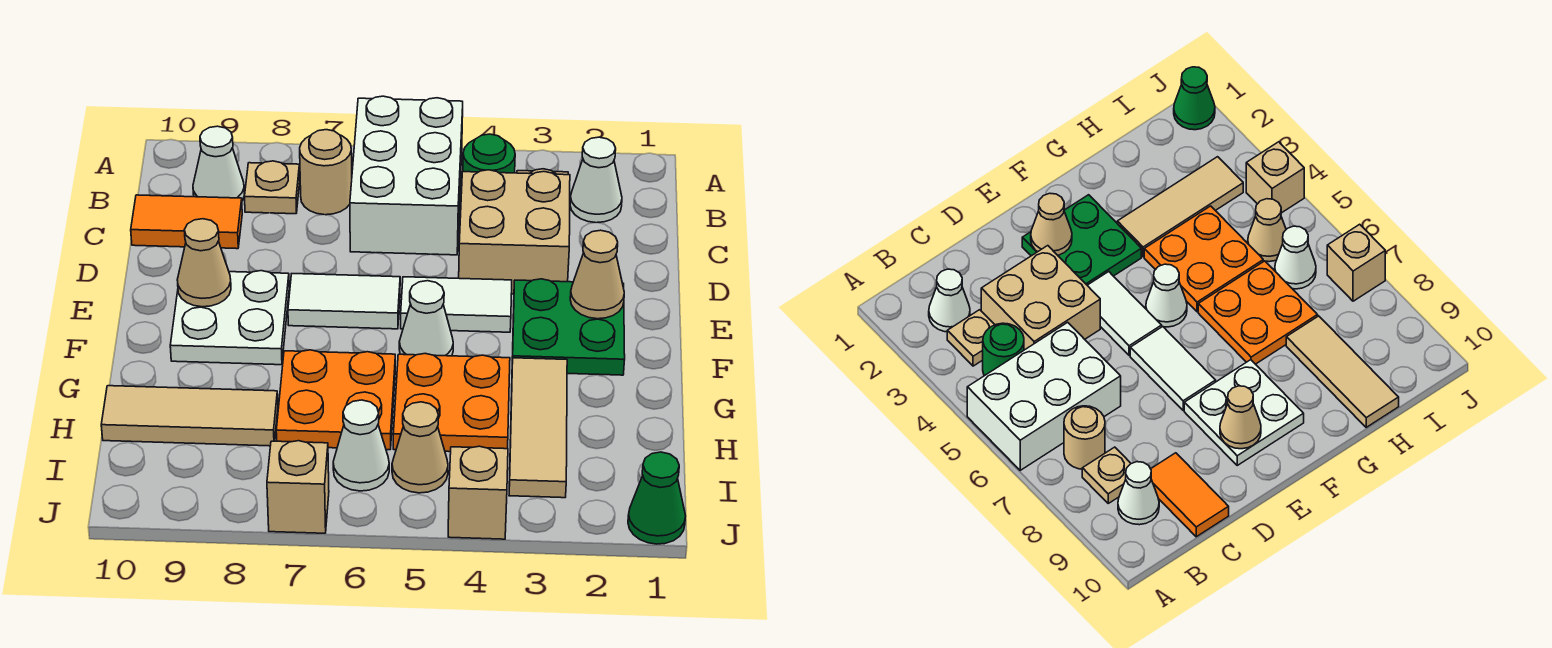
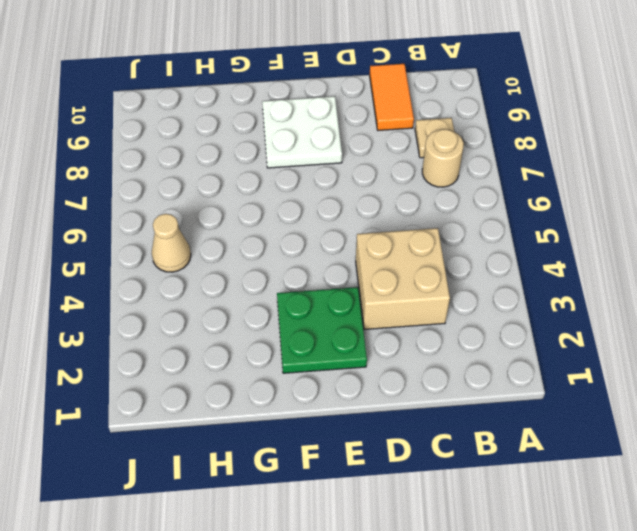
none -> white 2x3 brick [350,96,463,255]
none -> white 1x1 cone [570,137,622,223]
none -> tan 1x1 plate [947,310,995,366]

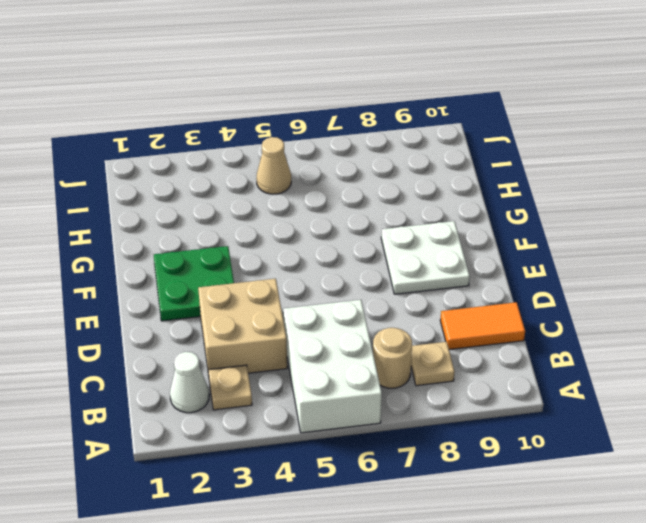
none -> green 1x1 round brick [463,134,515,173]
none -> white 1x1 cone [193,126,244,201]
none -> white 1x2 tile [401,277,512,332]

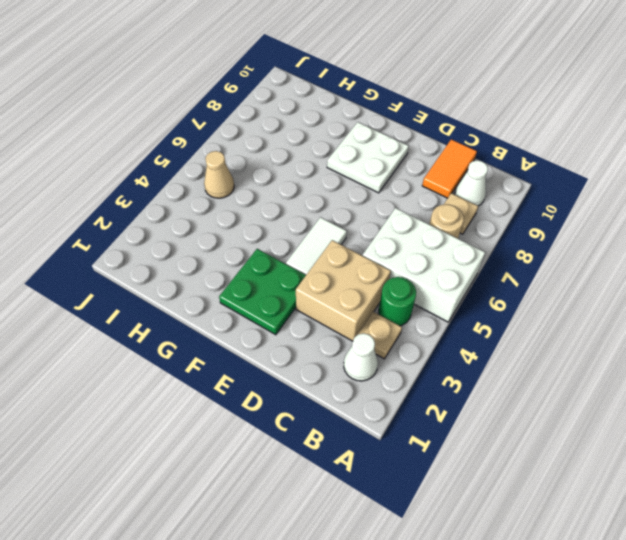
none -> white 1x2 tile [288,274,400,329]
none -> white 1x1 cone [399,281,453,356]
none -> tan 1x3 tile [509,358,567,498]

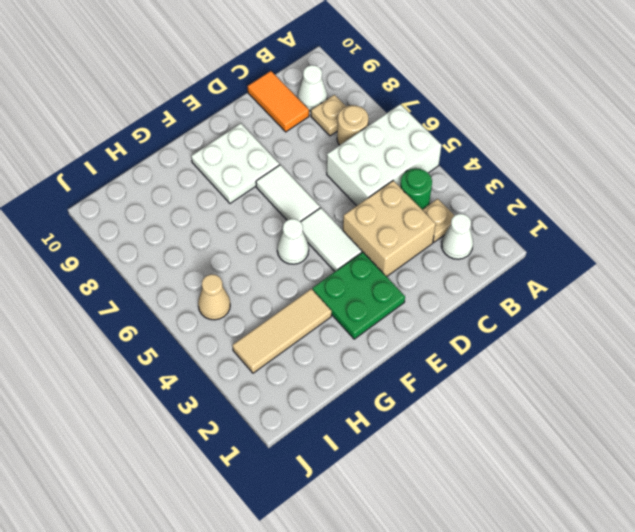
none -> orange 2x2 plate [393,354,510,452]
none -> orange 2x2 plate [276,350,395,450]
none -> tan 1x3 tile [101,386,278,446]

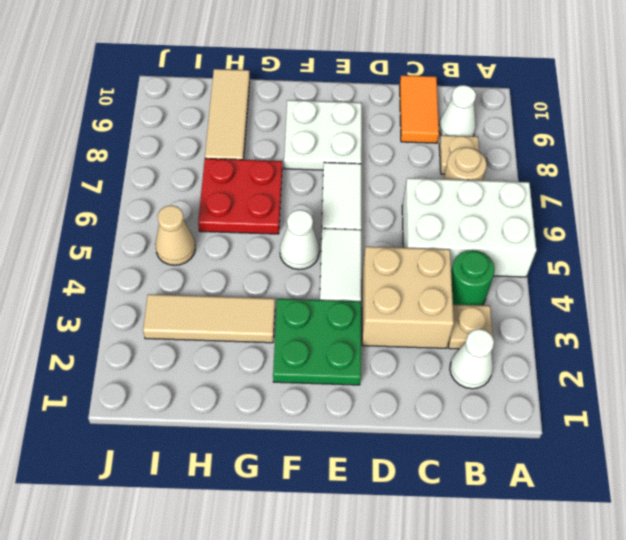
red 2x2 plate [198,158,282,234] -> orange 2x2 plate [276,350,395,450]
none -> orange 2x2 plate [393,354,510,452]
none -> white 1x1 cone [333,400,389,491]
none -> green 1x1 cone [628,452,686,544]

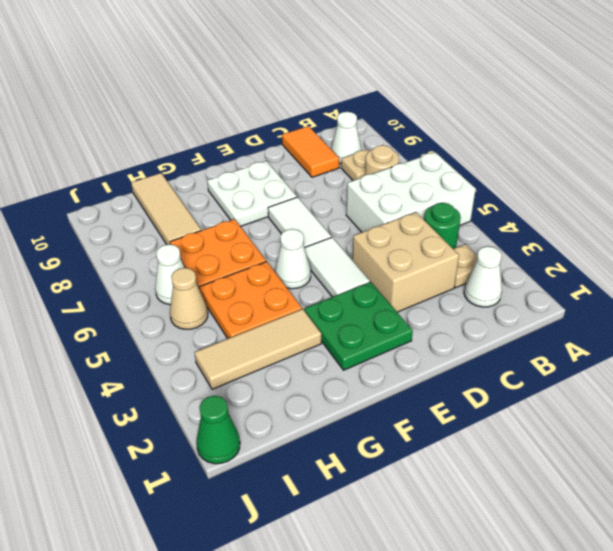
none -> tan 1x1 brick [448,446,508,539]
none -> tan 1x1 brick [267,441,329,533]
none -> tan 1x1 cone [570,230,624,319]

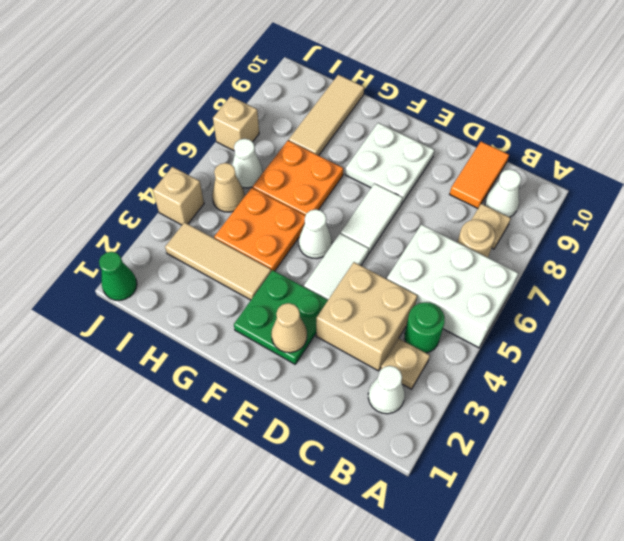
none -> tan 1x1 cone [177,219,231,307]

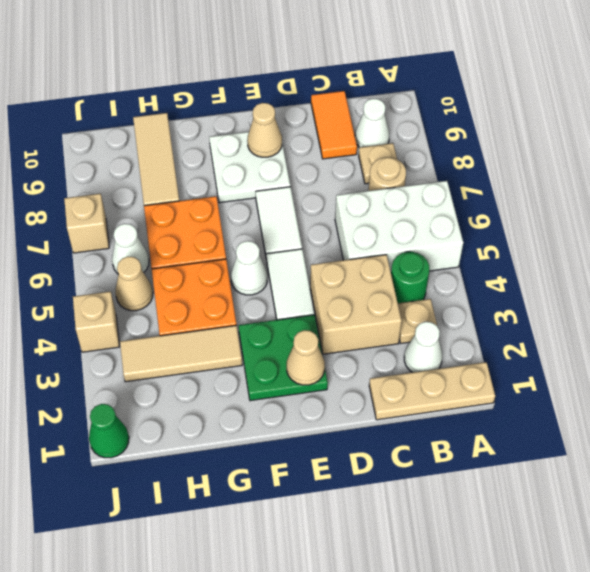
tan 1x3 plate [369,362,495,420] -> none

